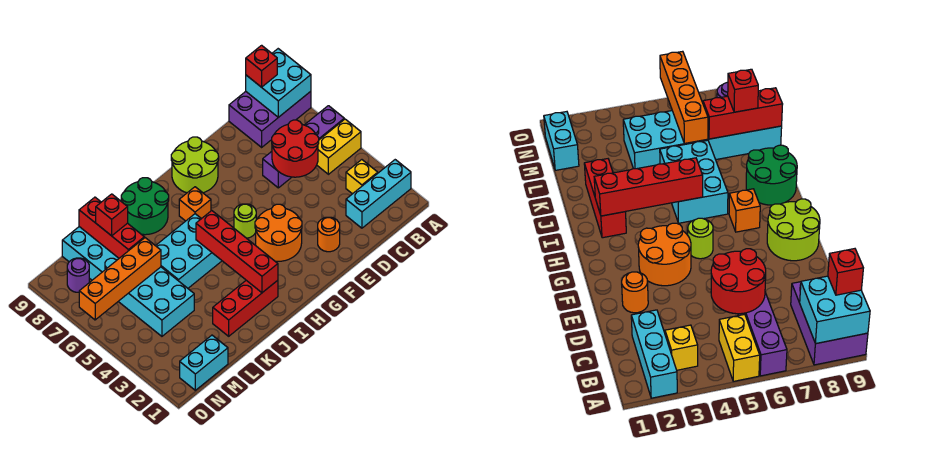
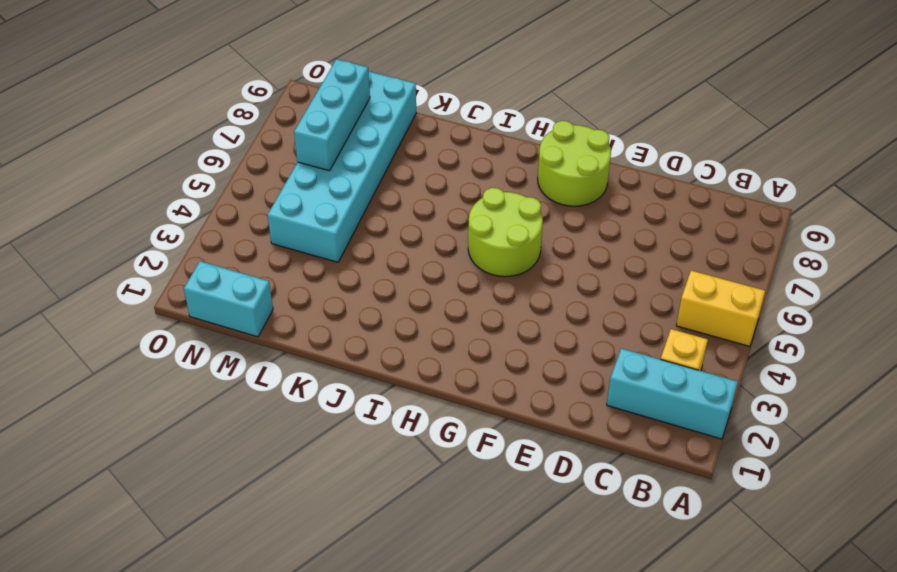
lime 2x2 round brick [468,188,543,277] -> lime 1x1 round brick [234,204,256,238]
cyan 1x3 brick [294,59,370,171] -> orange 1x4 brick [79,238,161,320]
none -> purple 1x4 brick [263,106,344,188]
none -> purple 2x3 brick [229,91,311,147]
none -> orange 1x1 round brick [318,217,340,252]

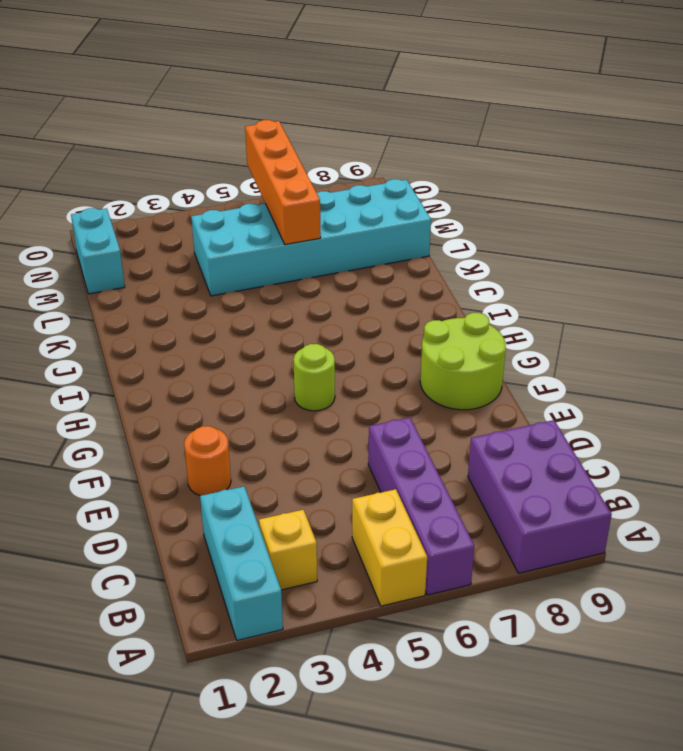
none -> orange 2x2 round brick [255,204,302,261]
none -> orange 1x1 brick [179,187,211,221]
none -> red 1x3 brick [213,280,278,336]

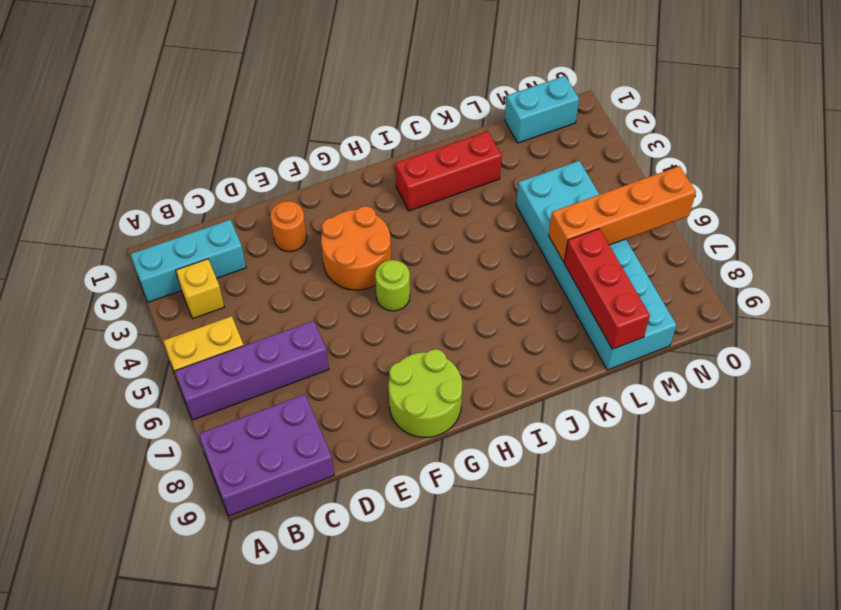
none -> orange 1x1 brick [179,187,211,221]
none -> cyan 2x3 brick [156,214,222,288]
none -> green 2x2 round brick [121,178,169,235]

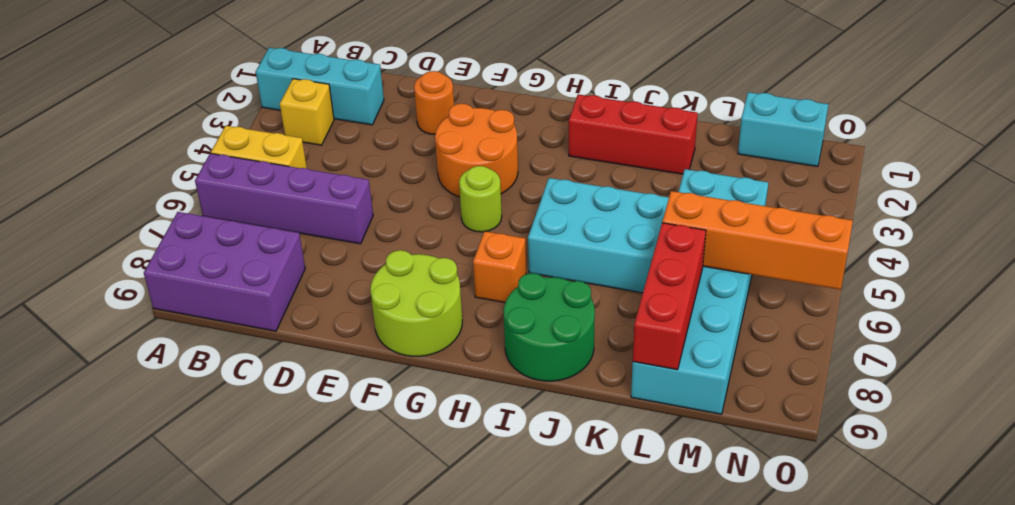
none -> purple 1x1 round brick [67,258,89,292]
none -> cyan 2x2 brick [246,49,311,117]
none -> red 2x2 round brick [272,120,319,177]

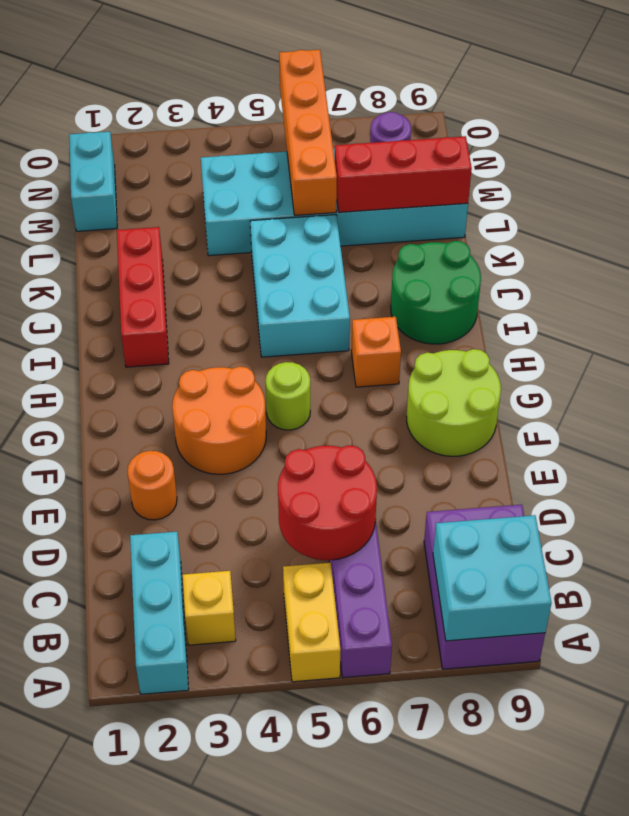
none -> red 1x4 brick [196,211,278,293]
none -> red 1x1 brick [246,45,277,87]
none -> red 1x1 brick [96,194,128,236]

